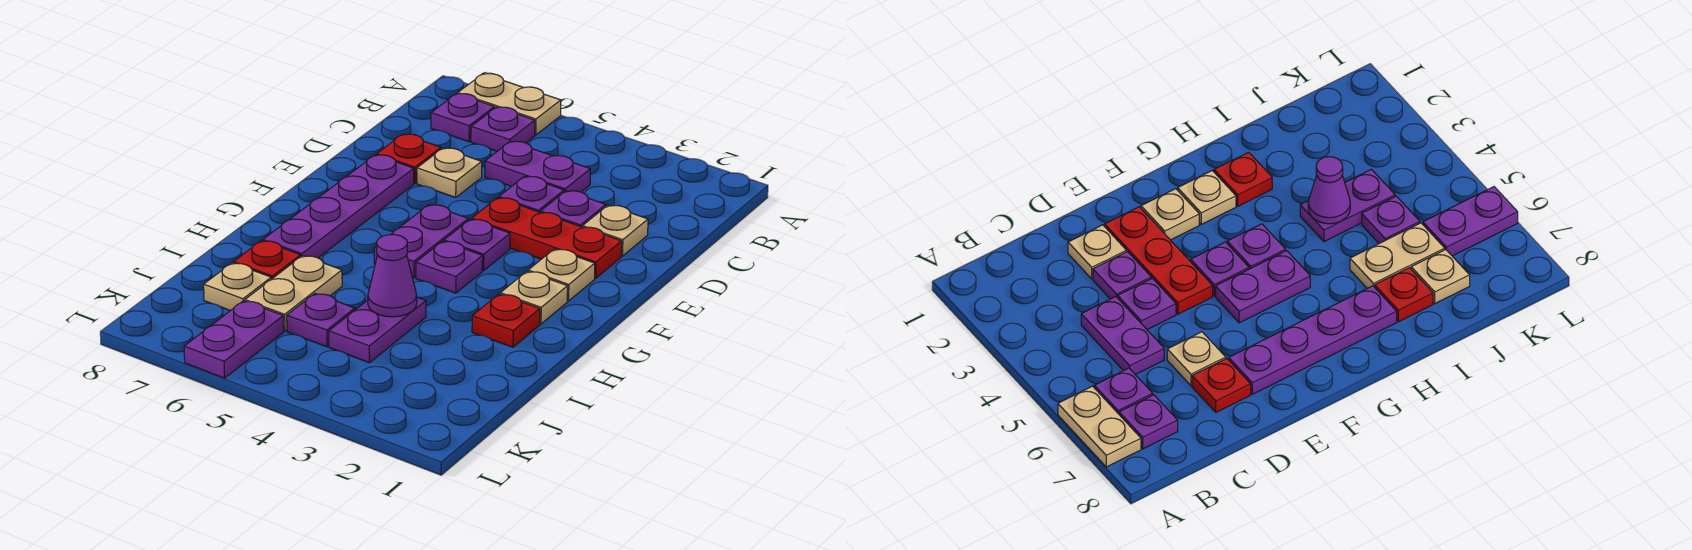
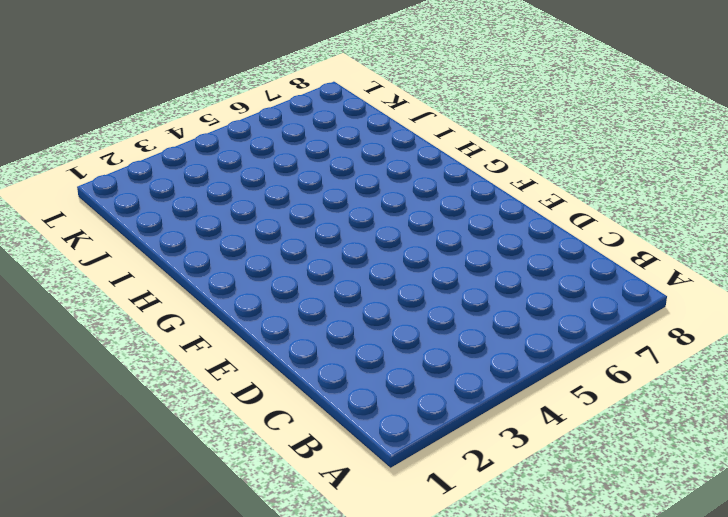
none -> tan 1x2 plate [458,74,561,135]
none -> purple 1x1 plate [471,107,535,151]
none -> purple 1x1 plate [431,94,494,142]

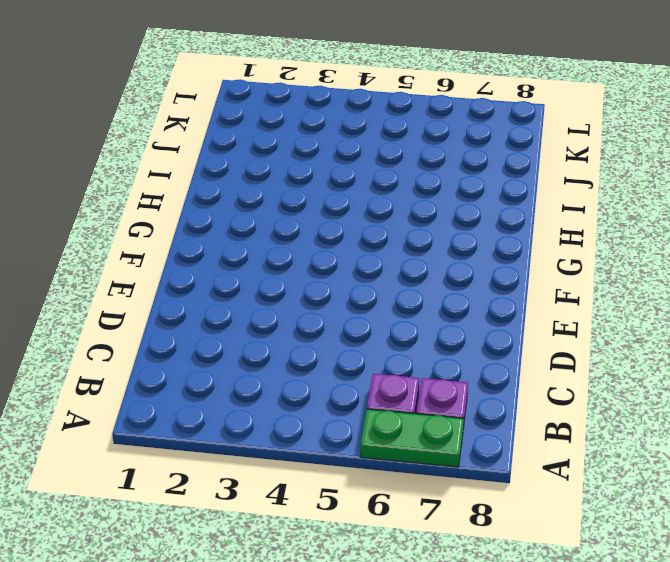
green 1x2 plate [360,409,464,467] -> tan 1x2 plate [458,74,561,135]
none -> purple 1x2 plate [485,141,590,192]
none -> tan 1x1 plate [583,205,648,256]
none -> purple 1x1 plate [541,191,606,227]

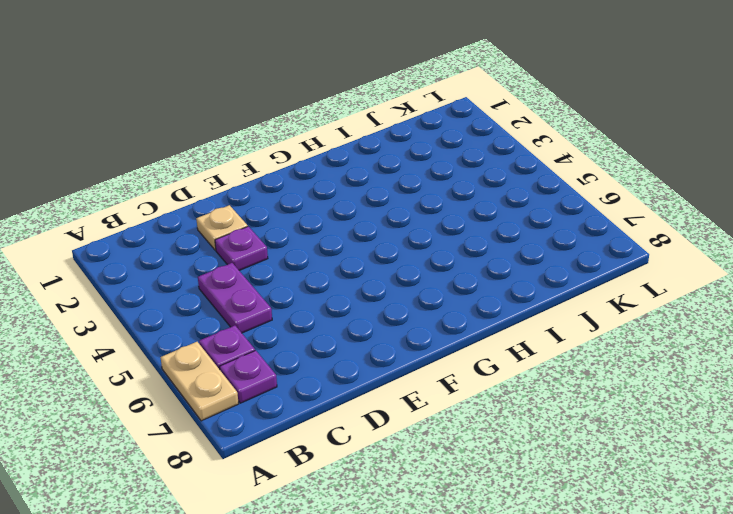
none -> purple 1x1 plate [499,176,564,212]
none -> tan 1x1 plate [417,148,482,197]
none -> red 1x1 plate [377,134,441,183]

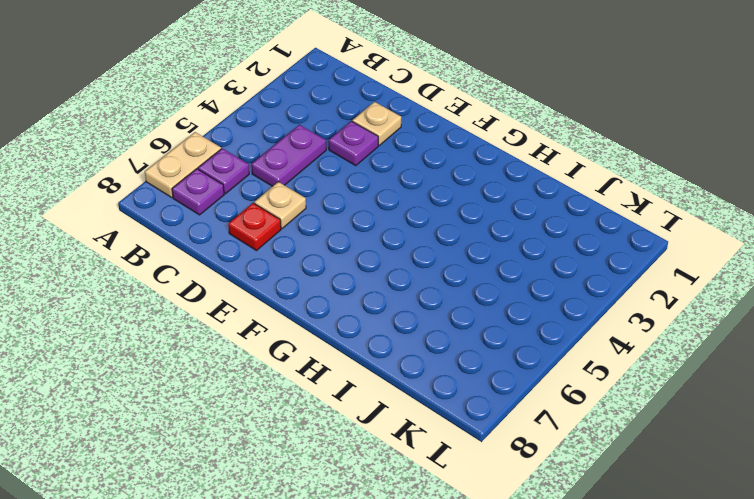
none -> purple 1x1 plate [499,176,564,212]
none -> red 1x3 plate [472,198,622,278]
none -> purple 1x4 plate [263,155,414,258]

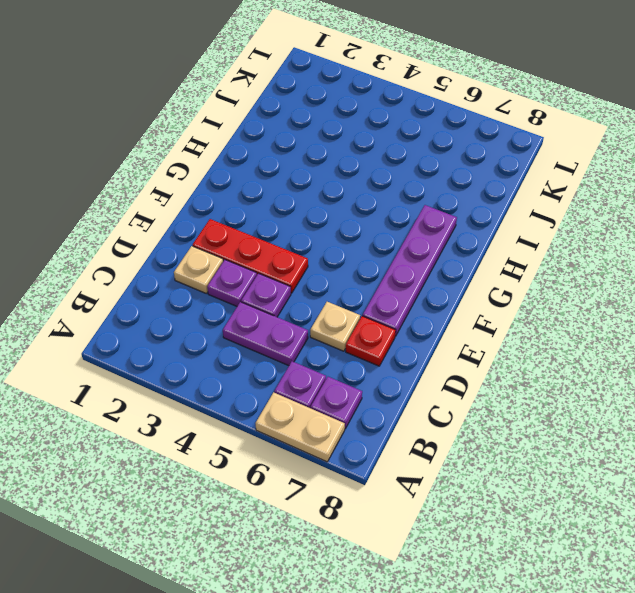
none -> tan 1x1 plate [528,249,595,301]
none -> purple 1x1 plate [444,219,510,271]
none -> purple 1x2 plate [374,205,468,278]

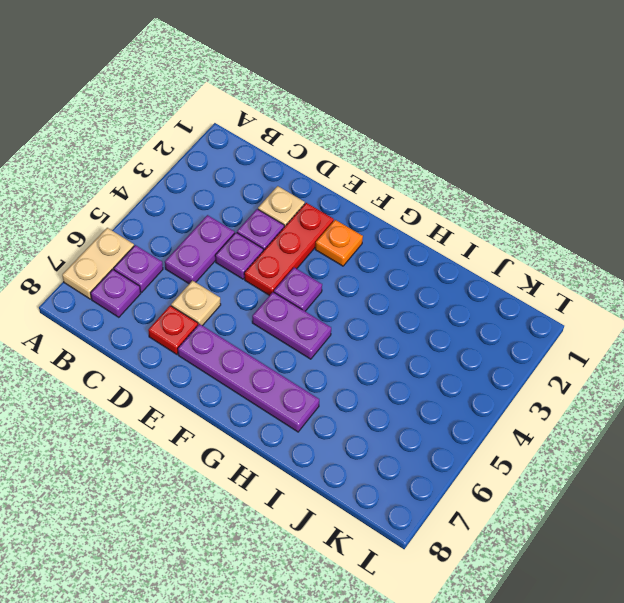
orange 1x1 plate [315,220,363,266] -> tan 1x1 plate [528,249,595,301]
none -> tan 1x1 plate [500,271,568,324]
none -> purple 1x1 plate [416,241,483,293]
none -> red 1x1 plate [472,294,540,347]

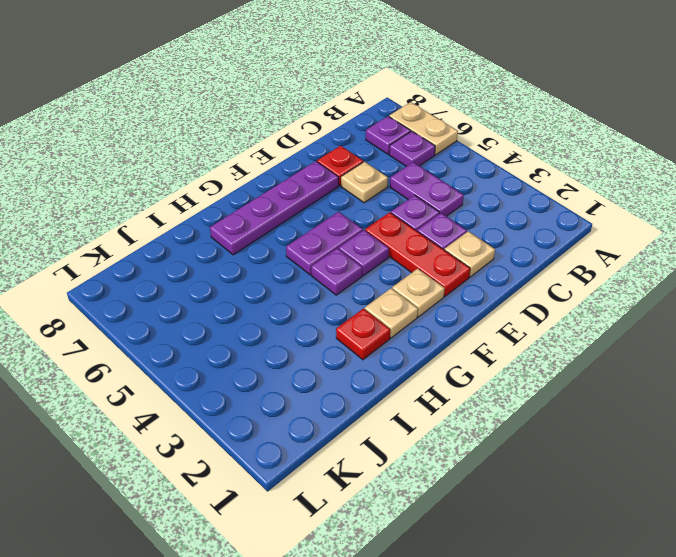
none -> purple 1x2 plate [329,297,426,363]
none -> tan 1x2 plate [245,256,342,331]
none -> red 1x1 plate [234,241,301,279]

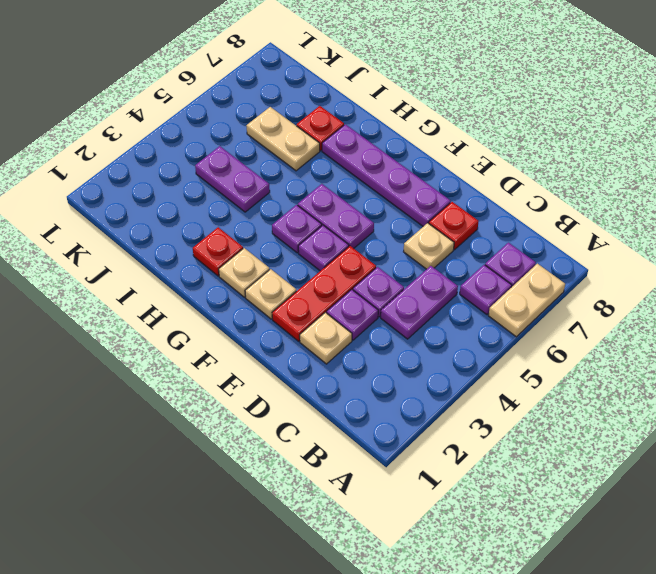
none -> purple 1x1 plate [287,293,355,347]
none -> tan 1x1 plate [204,263,271,311]
none -> purple 1x2 plate [184,301,284,378]

